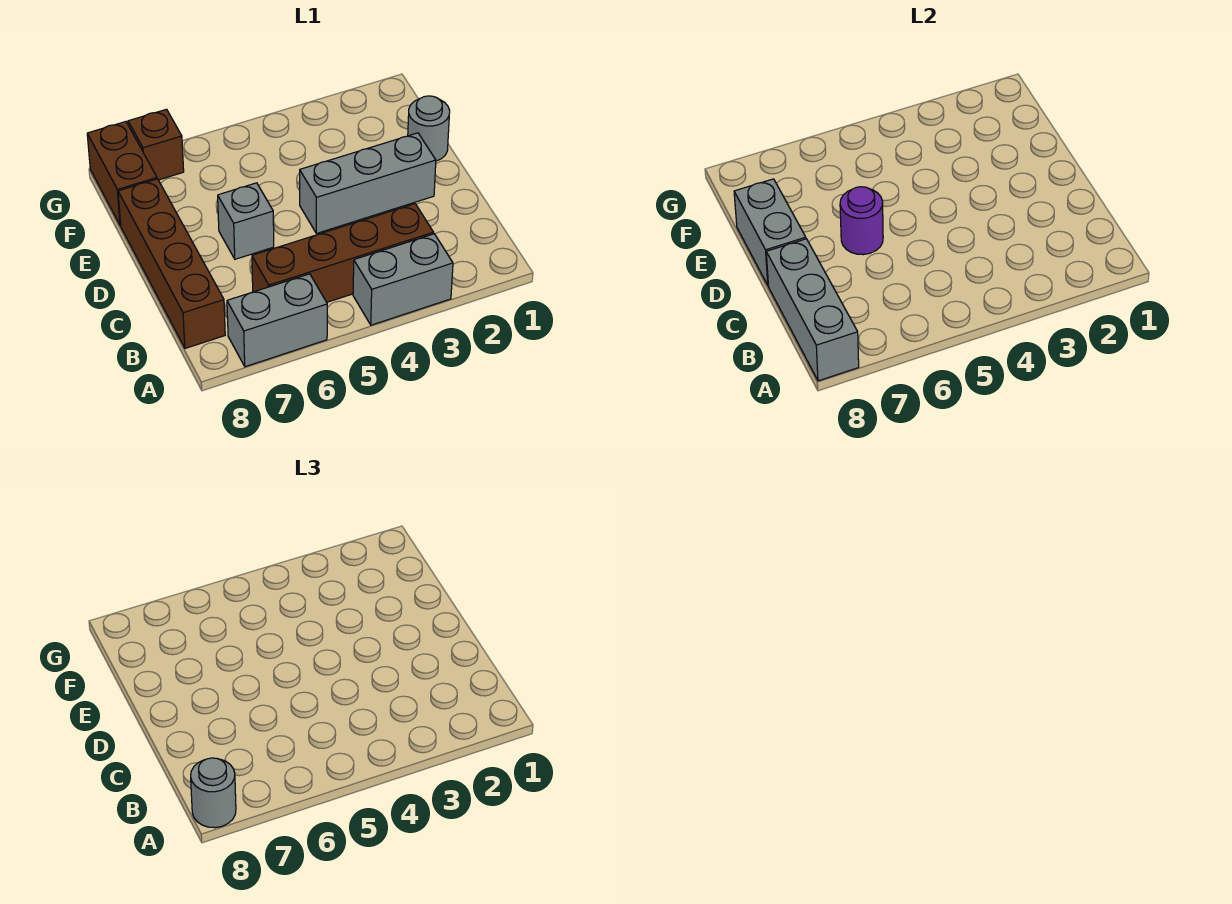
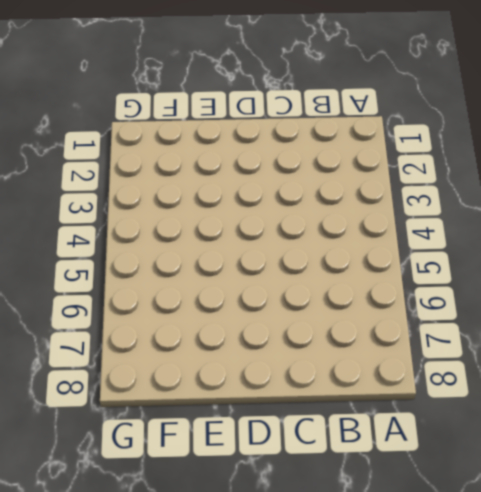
none -> grey 1x2 brick [353,234,453,325]
none -> grey 1x2 brick [227,274,327,367]
none -> brown 1x4 brick [252,204,434,302]

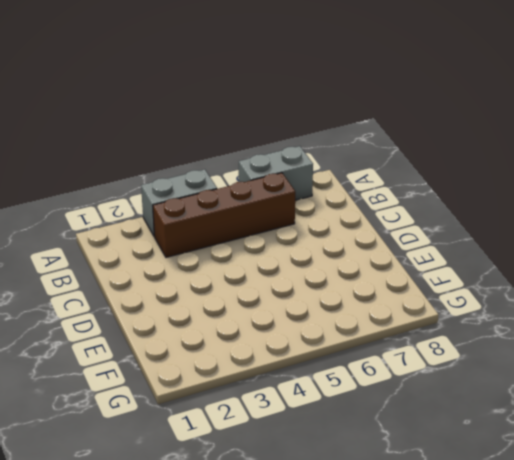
none -> brown 1x4 brick [118,179,225,348]
none -> grey 1x3 brick [300,133,436,233]
none -> grey 1x1 brick [218,183,274,259]

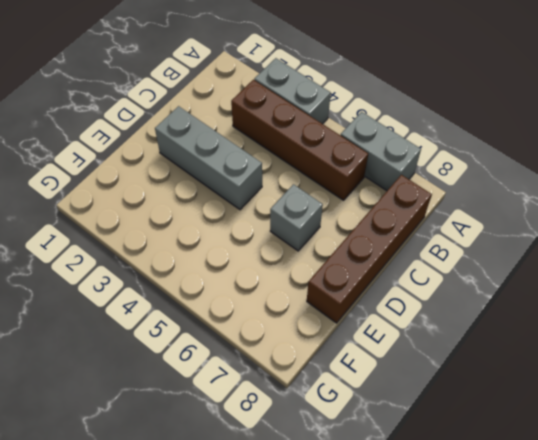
none -> grey 1x1 round brick [408,96,450,161]
none -> brown 1x2 brick [87,122,157,226]
none -> brown 1x1 brick [128,109,184,180]

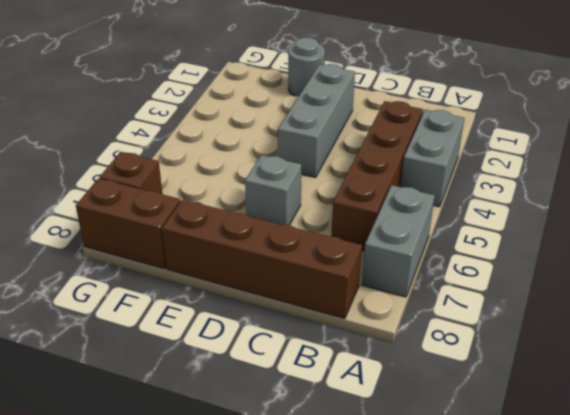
none -> grey 1x3 brick [766,239,859,381]
none -> purple 1x1 round brick [840,187,883,255]
none -> grey 1x2 brick [734,179,806,285]

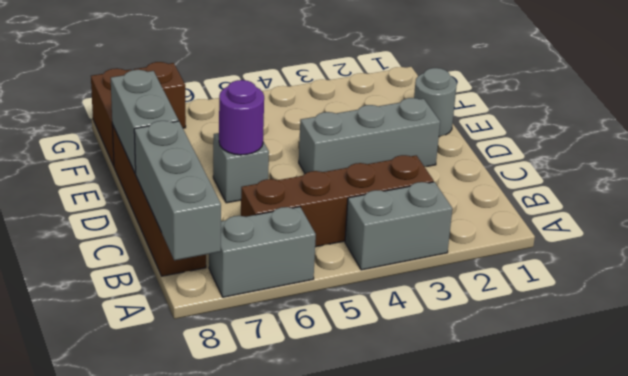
none -> grey 1x1 round brick [191,758,236,828]

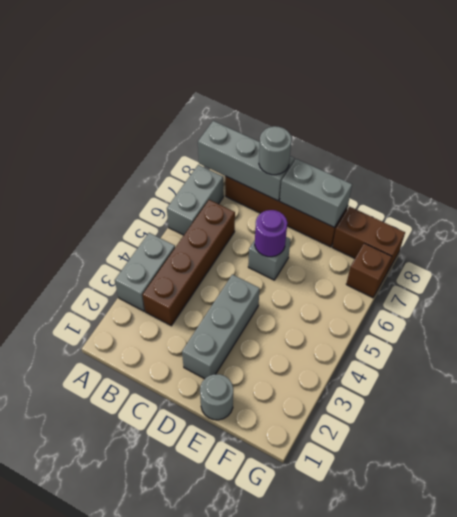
grey 1x1 round brick [259,126,291,175] -> grey 1x1 round brick moved to [191,758,236,828]

